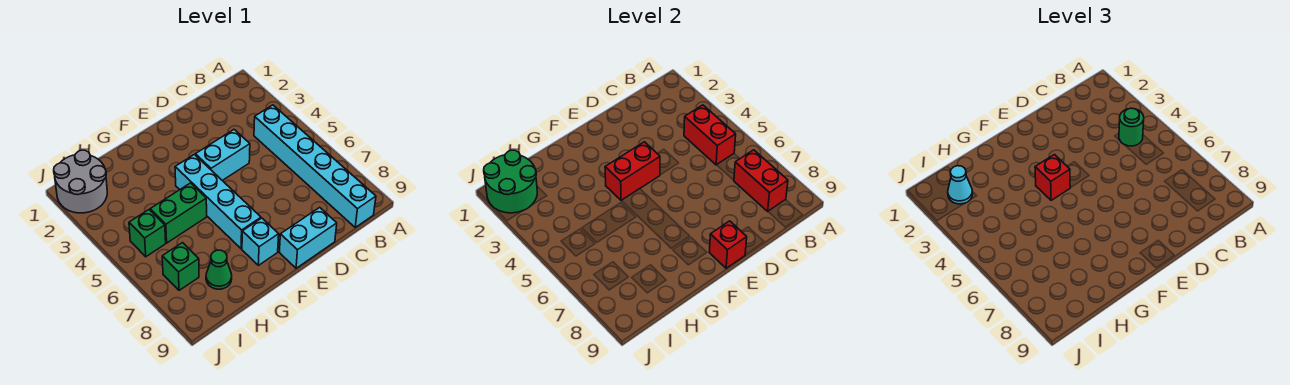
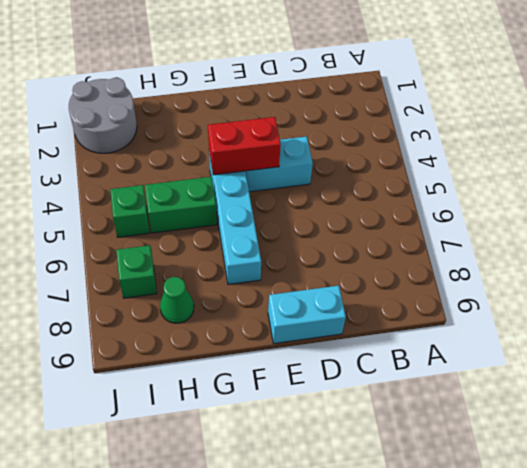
none -> cyan 1x6 brick [254,105,376,227]
none -> cyan 1x1 brick [242,218,279,265]
none -> red 1x2 brick [684,105,736,165]

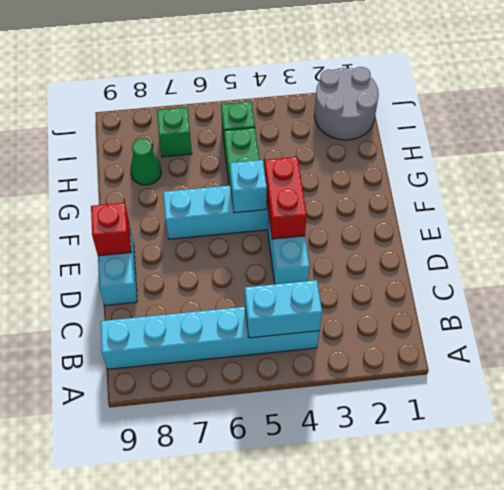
cyan 1x2 brick [245,280,322,338] -> red 1x2 brick [684,105,736,165]
cyan 1x1 brick [230,160,267,213] -> cyan 1x1 brick moved to [242,218,279,265]
none -> red 1x2 brick [734,150,788,211]
none -> green 2x2 round brick [484,150,537,213]
none -> green 1x1 round brick [1119,108,1144,146]

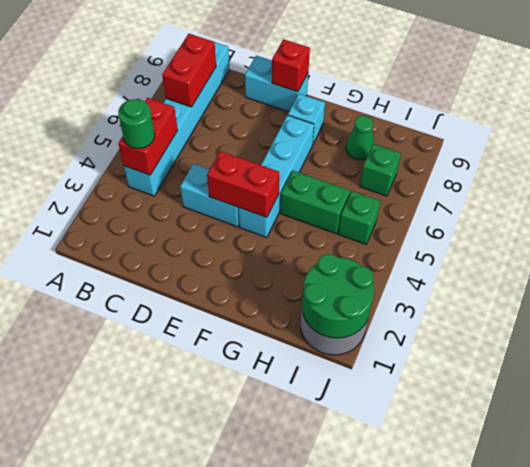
none -> red 1x1 brick [1035,155,1070,200]
none -> cyan 1x1 cone [948,166,973,204]

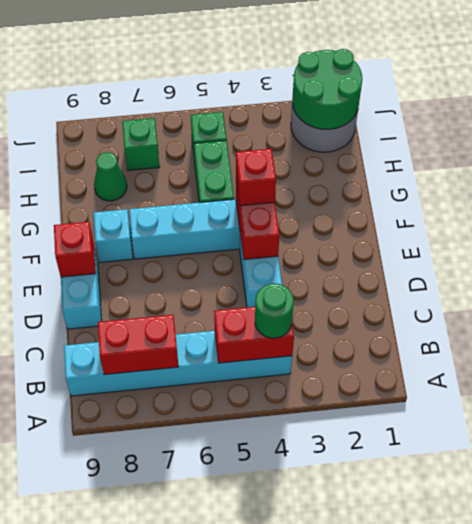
none -> cyan 1x1 cone [948,166,973,204]

